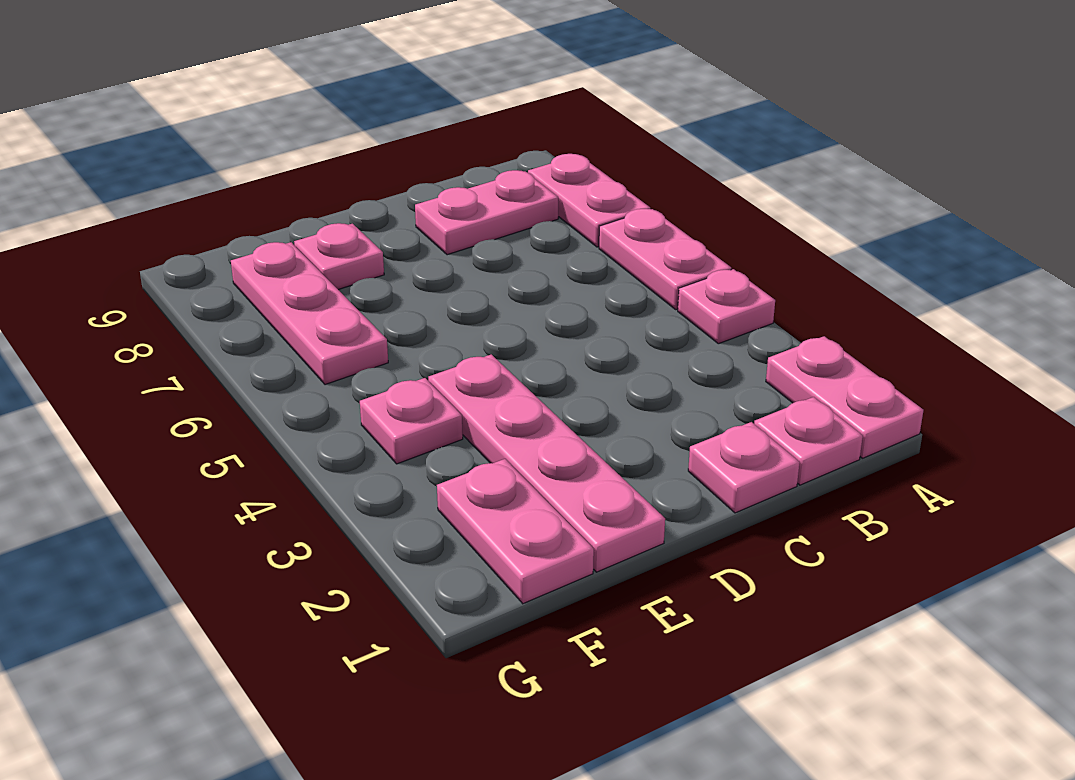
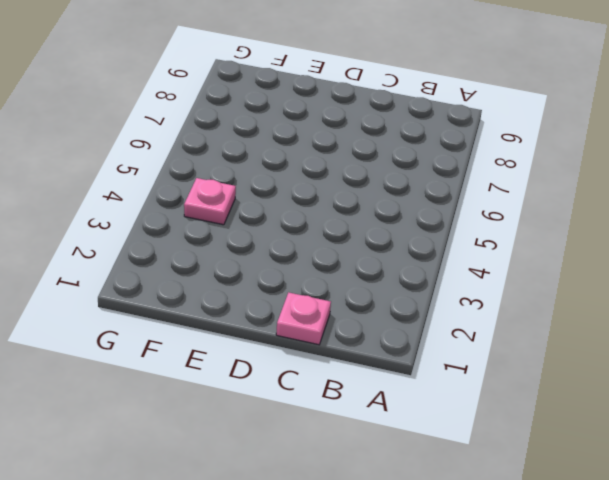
none -> pink 1x2 plate [766,336,923,458]
none -> pink 1x1 plate [678,269,775,344]
none -> pink 1x2 plate [599,209,731,310]

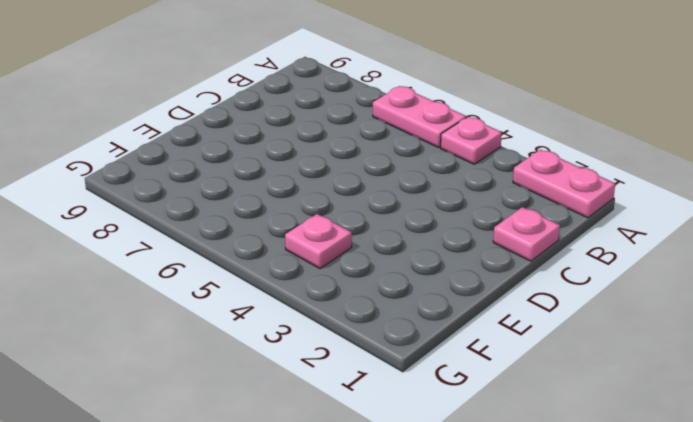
none -> pink 1x2 plate [528,154,650,247]
none -> pink 1x1 plate [754,397,863,485]
none -> pink 1x2 plate [415,170,558,255]

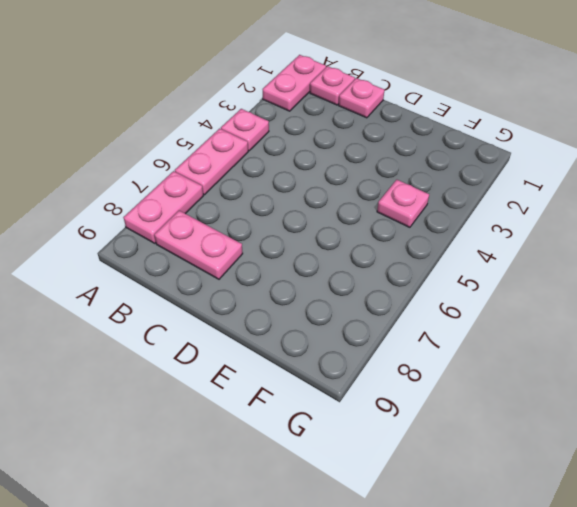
none -> pink 1x4 plate [428,354,665,572]
none -> pink 1x1 plate [294,223,384,290]
none -> pink 1x2 plate [437,459,594,604]

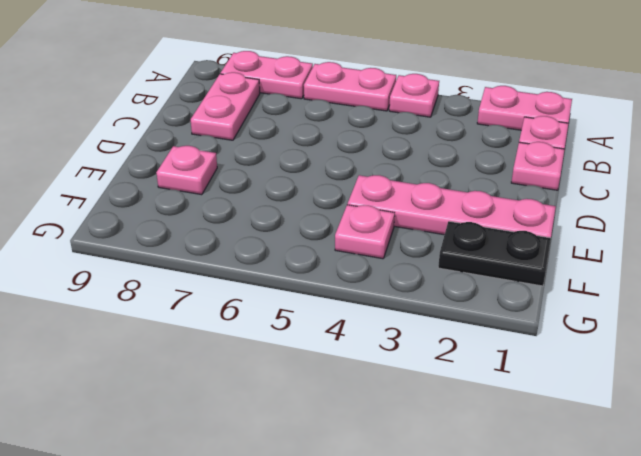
black 1x2 plate [438,221,551,286] -> pink 1x2 plate [437,459,594,604]
none -> pink 1x3 plate [231,242,388,385]

